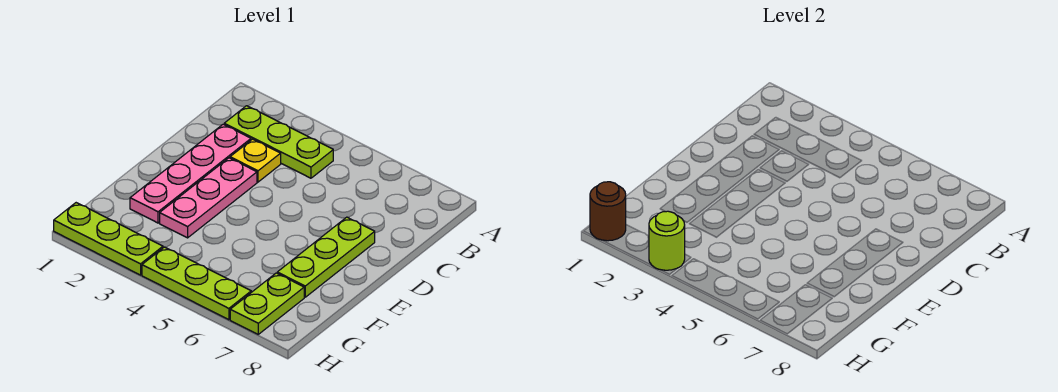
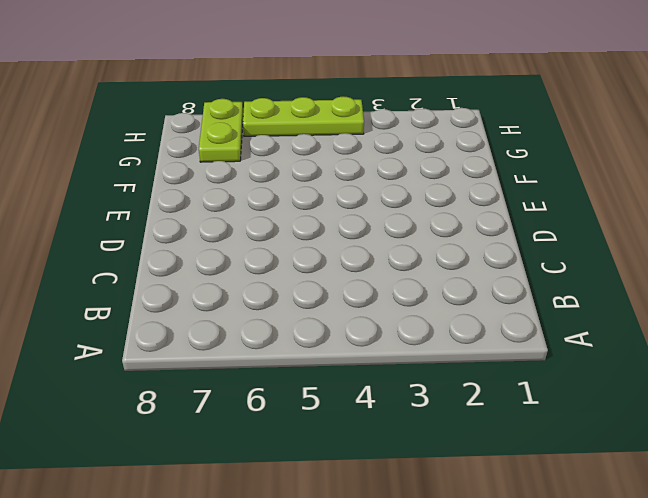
none -> lime 1x3 plate [224,106,333,178]
none -> pink 1x4 plate [130,124,251,223]

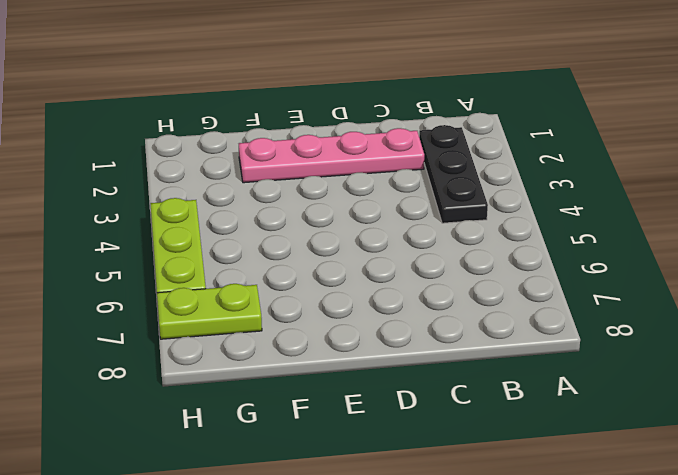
black 1x3 plate [419,125,488,223] -> lime 1x3 plate [224,106,333,178]
none -> yellow 1x1 plate [230,139,281,182]
none -> pink 1x3 plate [160,158,257,238]

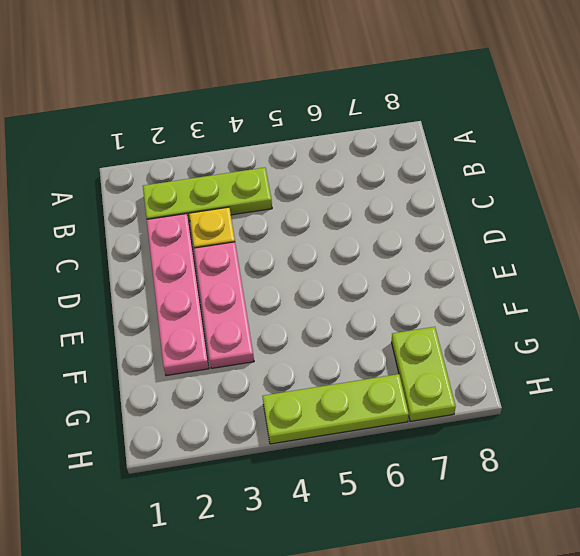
none -> lime 1x3 plate [277,217,375,297]
none -> lime 1x3 plate [54,203,163,275]

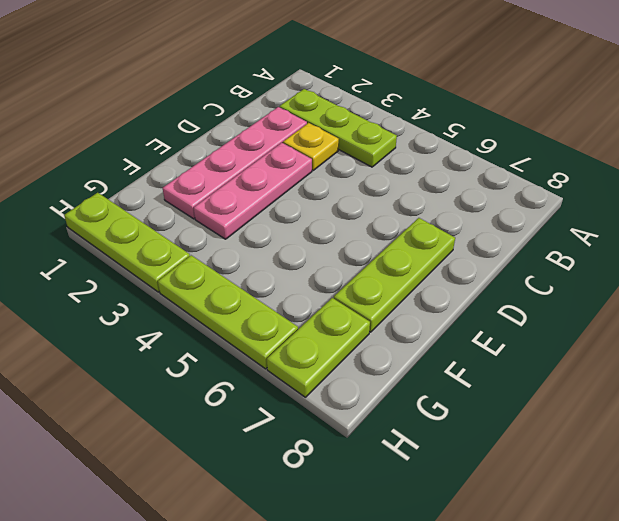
none -> brown 1x1 round brick [590,182,626,241]
none -> lime 1x1 round brick [649,211,685,270]

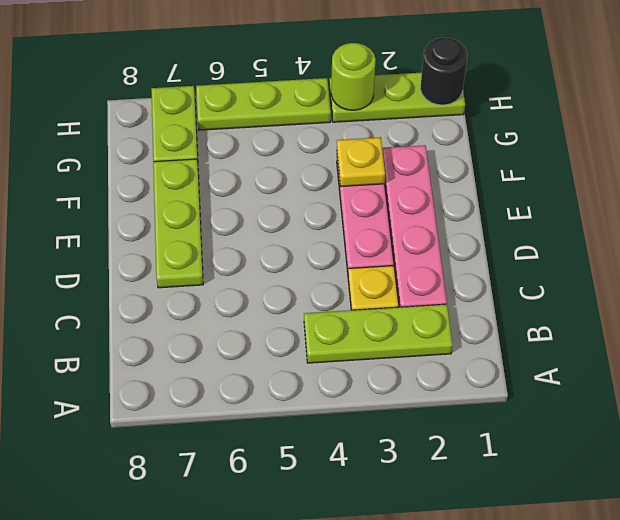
yellow 1x1 plate [337,137,385,187] -> none
black 1x1 round brick [420,38,467,105] -> brown 1x1 round brick [590,182,626,241]

